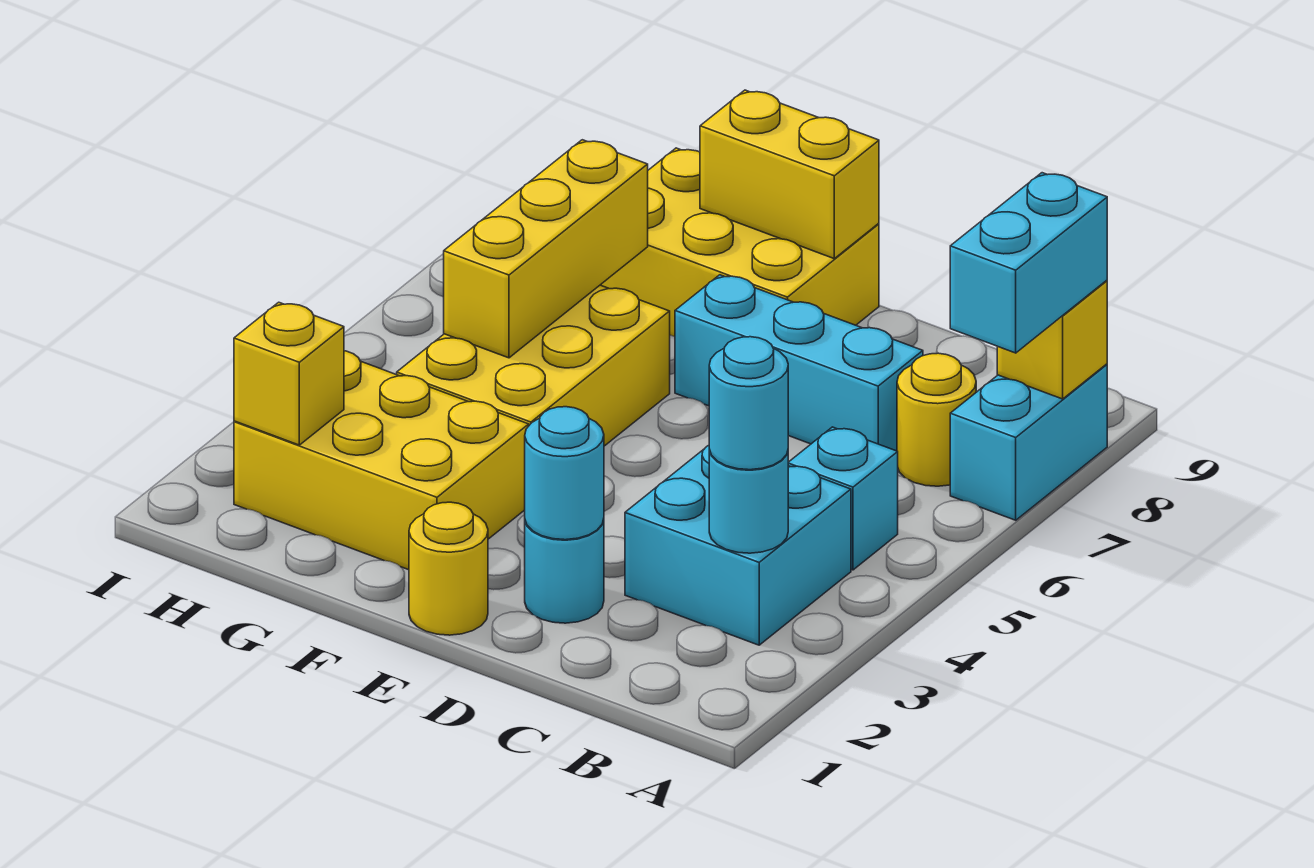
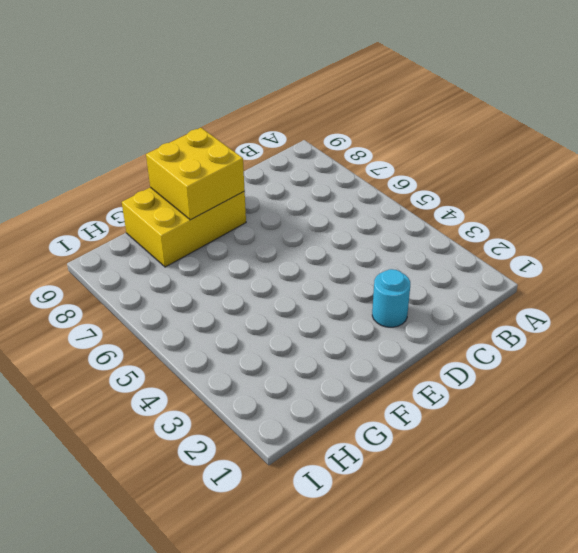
yellow 2x2 brick [146,128,245,220] -> yellow 1x2 brick [700,90,879,259]
none -> cyan 1x2 brick [950,364,1107,520]
none -> cyan 2x2 brick [625,445,851,645]
none -> cyan 1x1 brick [788,427,898,570]

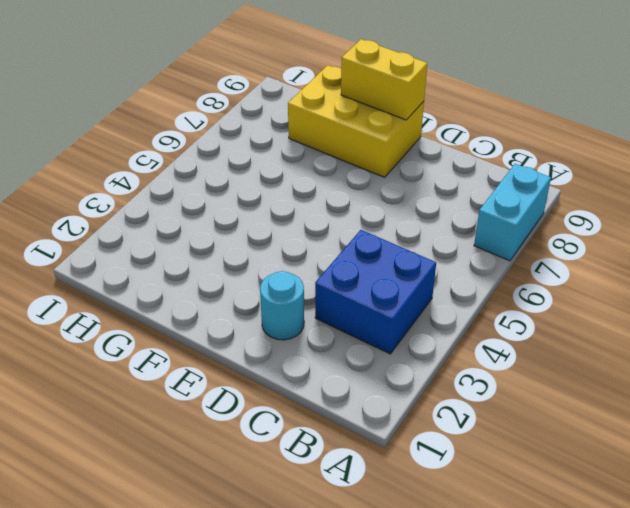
blue 2x2 brick [315,230,436,354] -> cyan 2x2 brick [625,445,851,645]
none -> cyan 1x1 brick [788,427,898,570]
none -> yellow 1x1 round brick [897,353,976,486]
none -> cyan 1x3 brick [675,275,923,451]

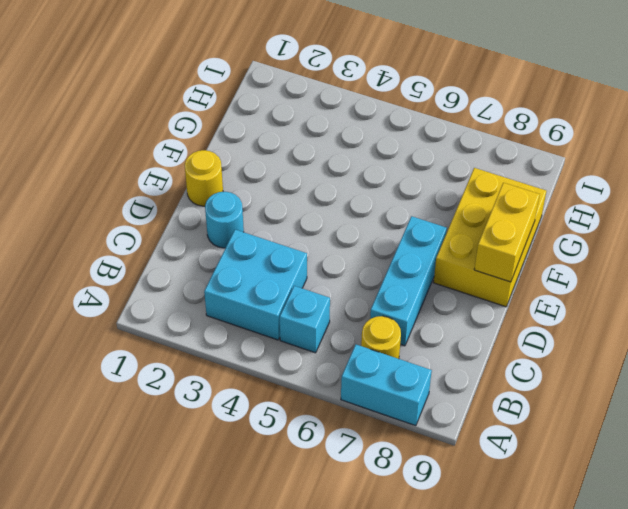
none -> yellow 2x3 brick [234,351,529,570]
none -> yellow 2x3 brick [397,285,670,446]
none -> yellow 1x1 brick [997,280,1107,399]

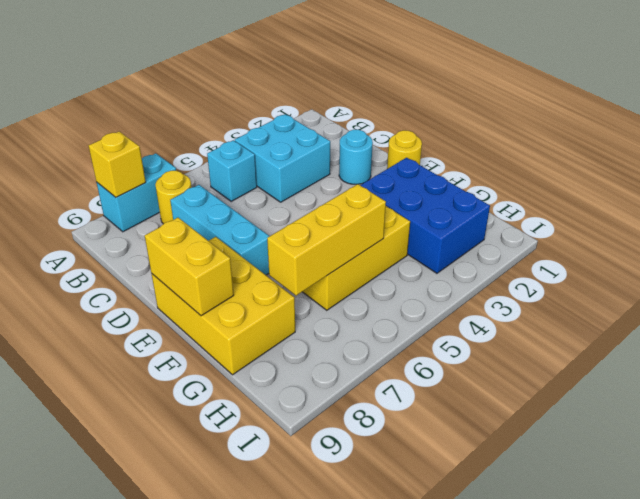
blue 2x3 brick [360,158,490,273] -> yellow 2x3 brick [234,351,529,570]
none -> cyan 1x1 round brick [709,450,788,553]
none -> cyan 1x1 round brick [525,407,604,540]
none -> yellow 1x1 brick [234,302,344,445]

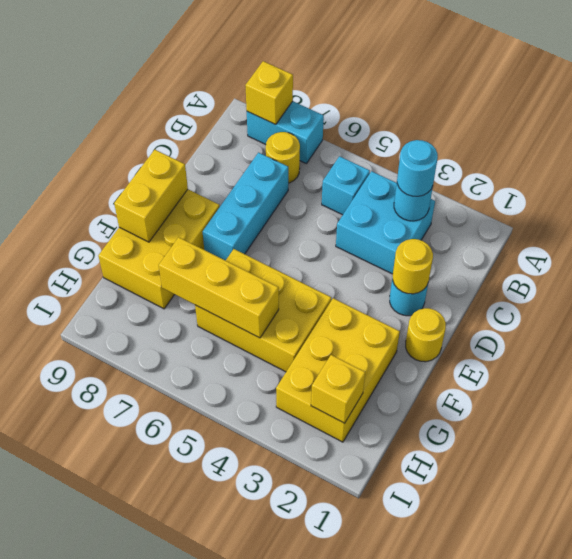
yellow 1x1 round brick [393,239,433,294] -> cyan 1x1 round brick [525,407,604,540]
none -> cyan 1x2 brick [950,173,1107,353]

